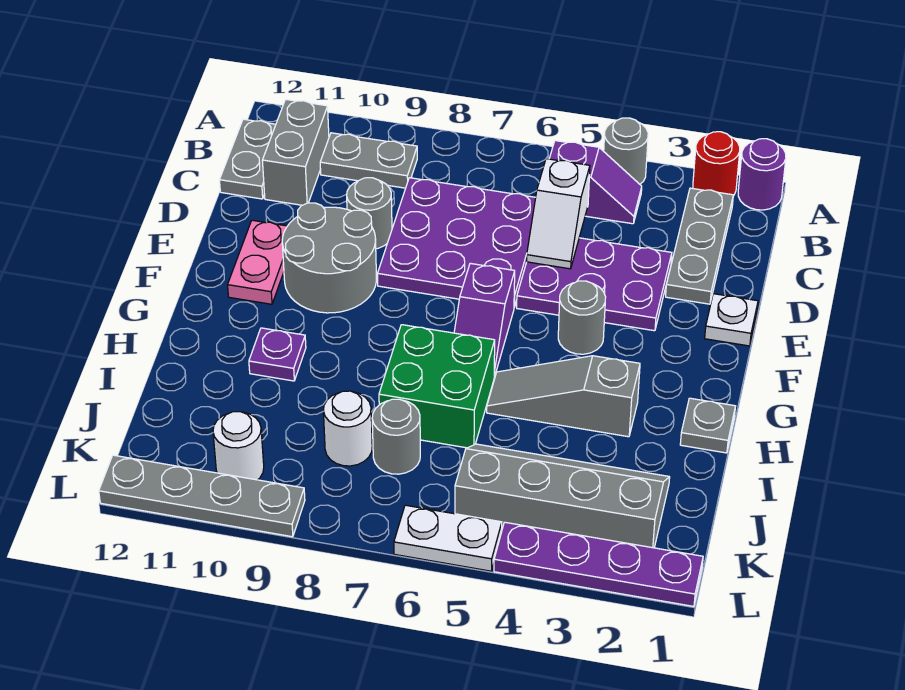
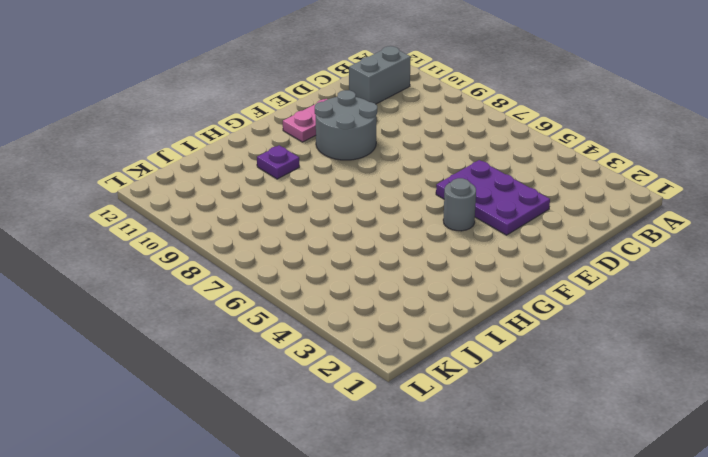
none -> purple 1x1 round brick [738,139,786,210]
none -> red 1x1 round brick [693,132,740,196]
none -> grey 1x1 round brick [604,118,648,184]

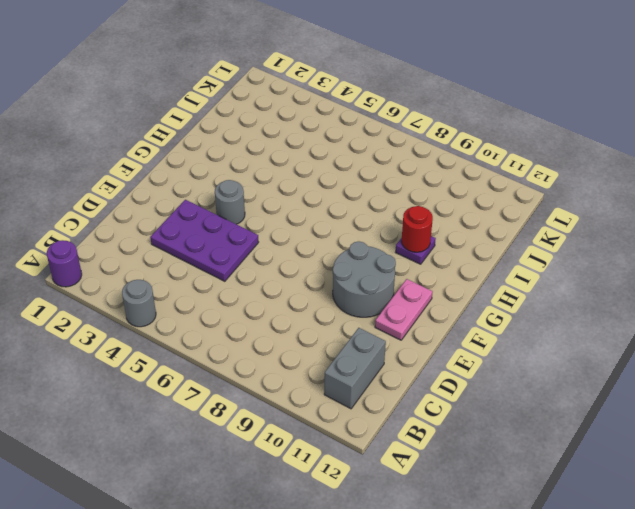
red 1x1 round brick [401,206,433,252] -> red 1x1 round brick moved to [693,132,740,196]
none -> grey 1x3 plate [666,188,733,304]
none -> purple 1x2 slope [549,141,642,224]
none -> grey 1x2 plate [320,133,417,188]

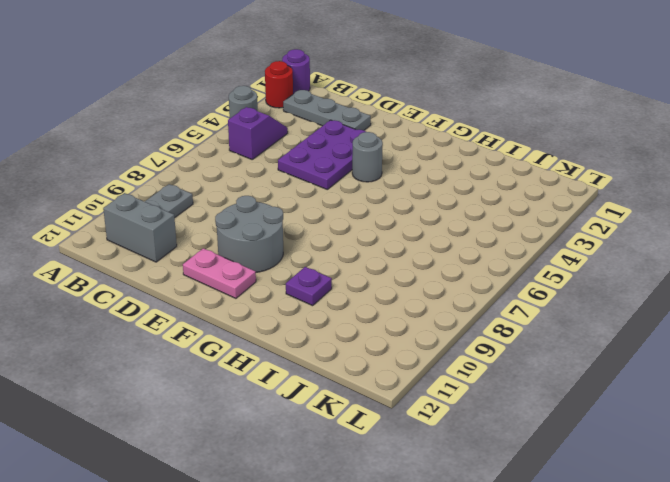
none -> grey 1x2 plate [220,119,276,199]
none -> purple 3x3 plate [378,178,536,307]
none -> grey 1x1 round brick [347,178,392,249]

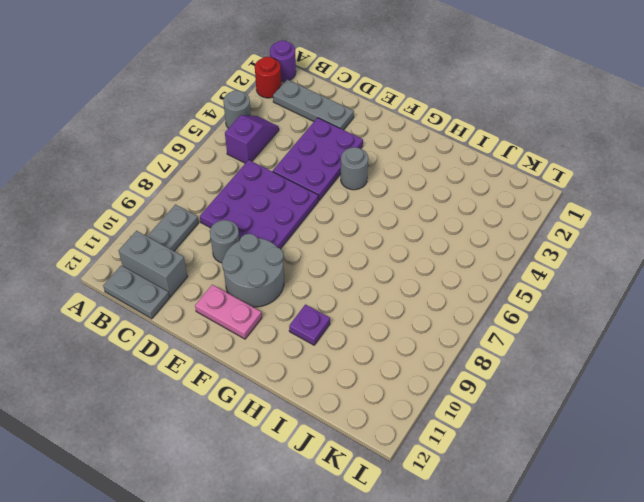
none -> white 1x1 plate [705,294,758,346]
none -> purple 1x2 slope [454,263,515,377]
none -> grey 1x1 plate [680,398,735,453]

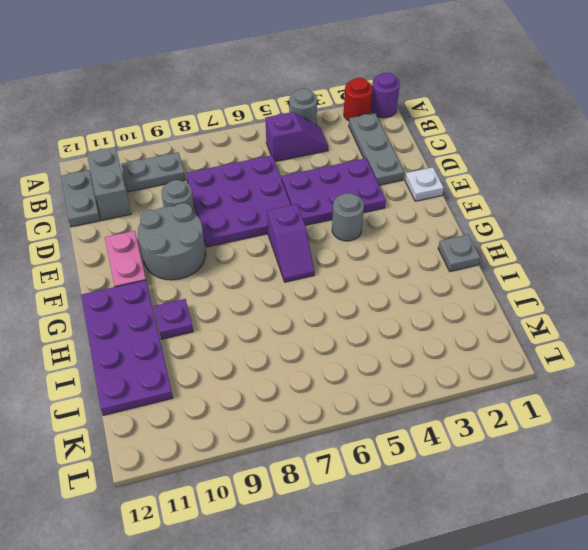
purple 2x4 plate [81,280,173,415] -> none
none -> grey 1x3 slope [487,356,640,437]
none -> green 2x2 brick [379,325,495,448]
none -> grey 2x4 slope [455,444,670,548]

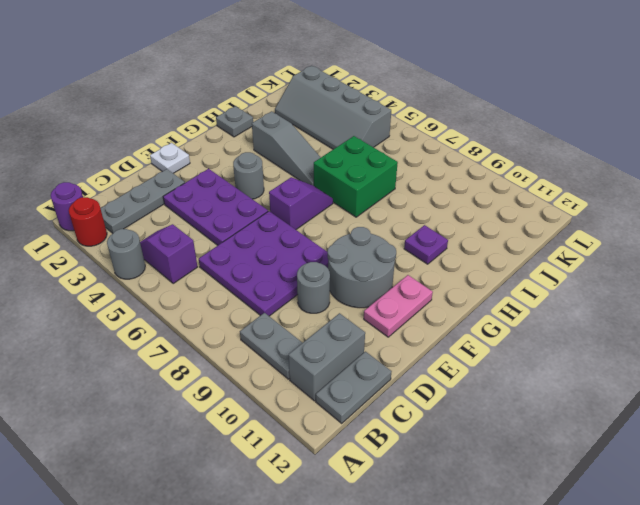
none -> grey 1x1 round brick [372,399,420,474]
none -> white 1x1 round brick [323,391,372,466]
none -> white 1x1 round brick [213,412,264,480]

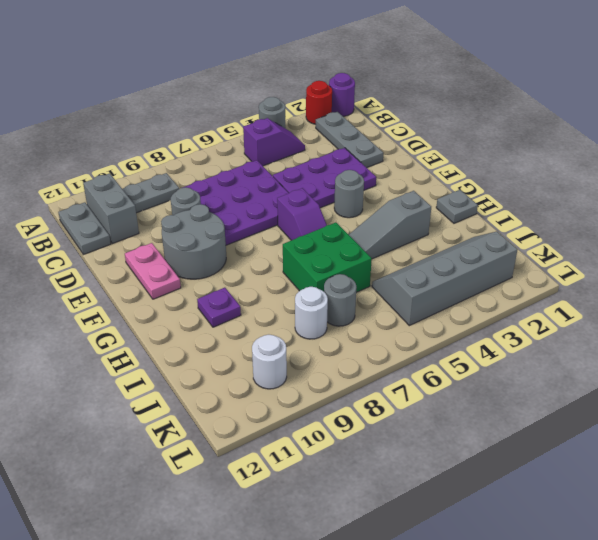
none -> white 1x1 plate [705,294,758,346]
none -> purple 1x4 plate [494,522,703,606]
none -> white 1x2 plate [394,505,502,571]

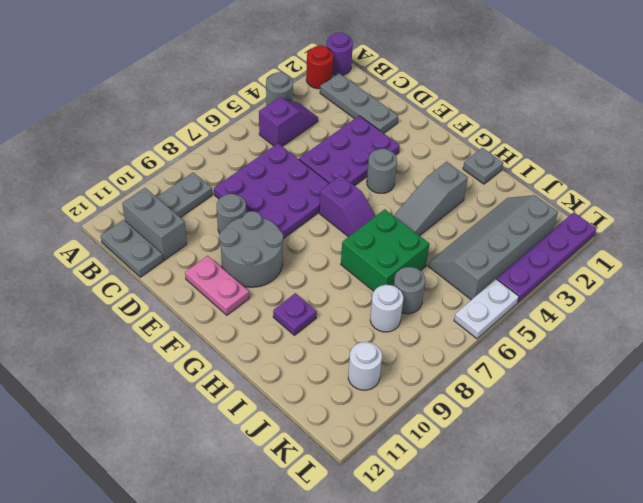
none -> white 1x1 plate [705,294,758,346]
none -> grey 1x4 plate [99,455,305,537]
none -> white 1x2 slope [527,159,590,269]

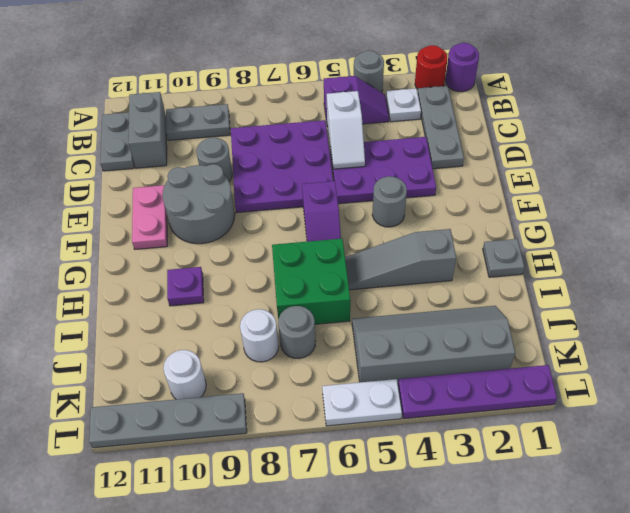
white 1x1 plate [386,88,421,122] -> white 1x1 plate moved to [705,294,758,346]

